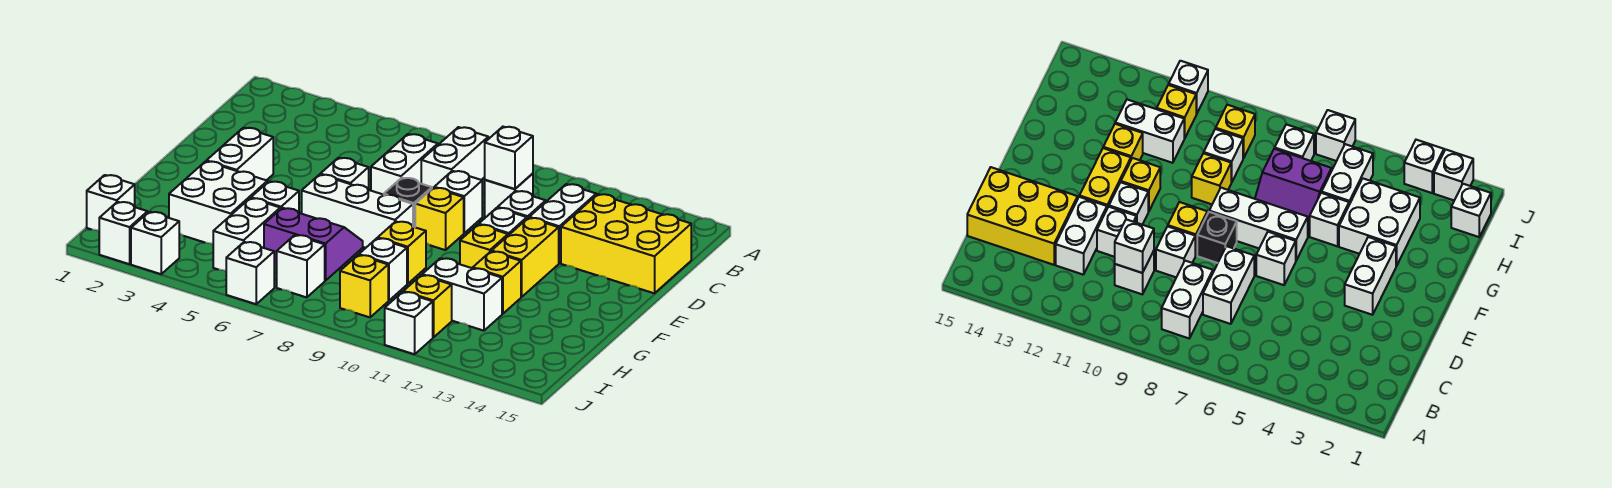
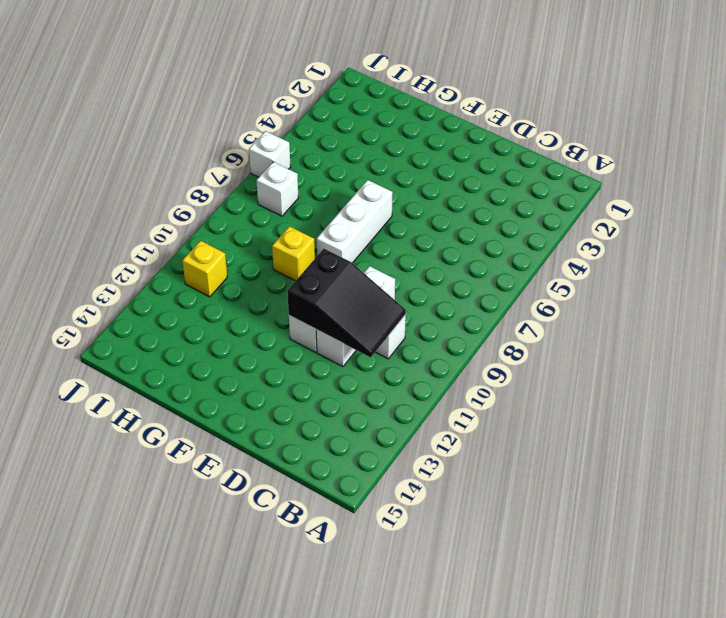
black 2x3 slope [287,249,406,357] -> white 1x1 brick [485,127,533,189]
none -> white 1x2 brick [421,127,488,188]
none -> white 1x2 brick [371,134,438,195]
none -> white 1x2 brick [529,184,596,263]
none -> yellow 2x3 brick [561,194,691,293]

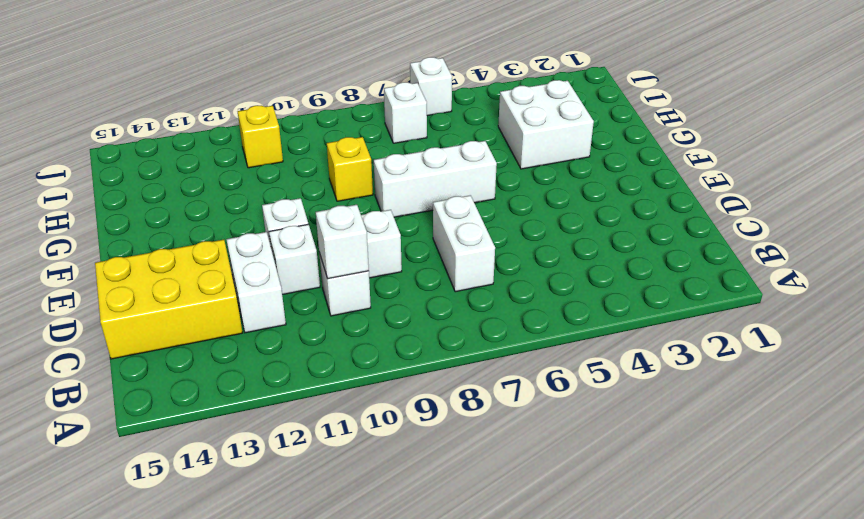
none -> white 1x2 brick [421,127,488,188]
none -> white 1x2 brick [207,128,273,180]
none -> white 1x1 brick [320,158,369,190]
none -> black 1x1 brick [384,178,432,227]

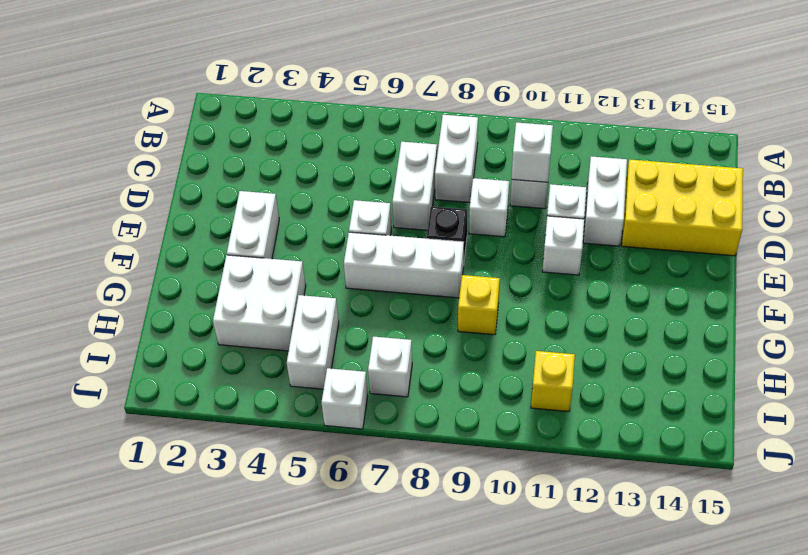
none -> yellow 1x1 brick [415,188,464,250]
none -> yellow 1x2 brick [492,218,559,297]
none -> yellow 1x1 brick [460,225,508,268]
none -> white 1x1 brick [251,181,299,213]

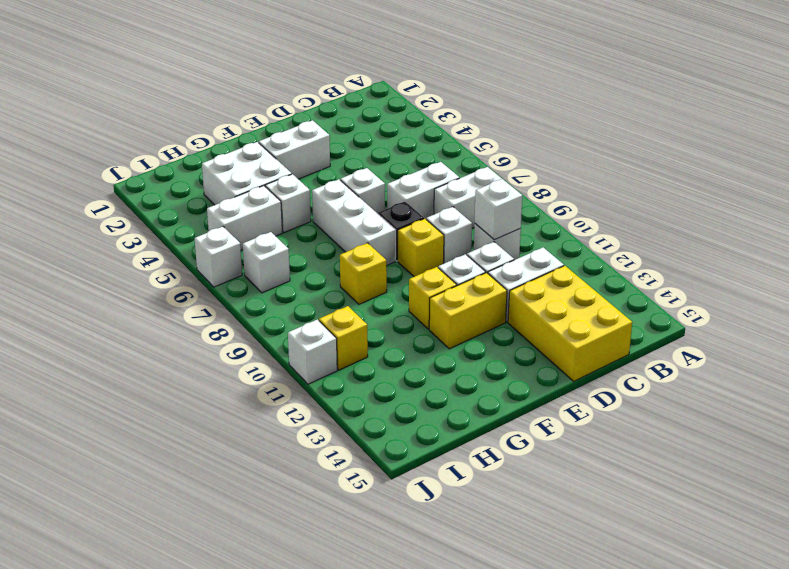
none -> purple 2x2 slope [264,208,363,281]
none -> yellow 1x1 brick [473,251,521,314]
none -> white 1x1 brick [359,238,407,301]
none -> white 1x2 brick [422,258,502,331]

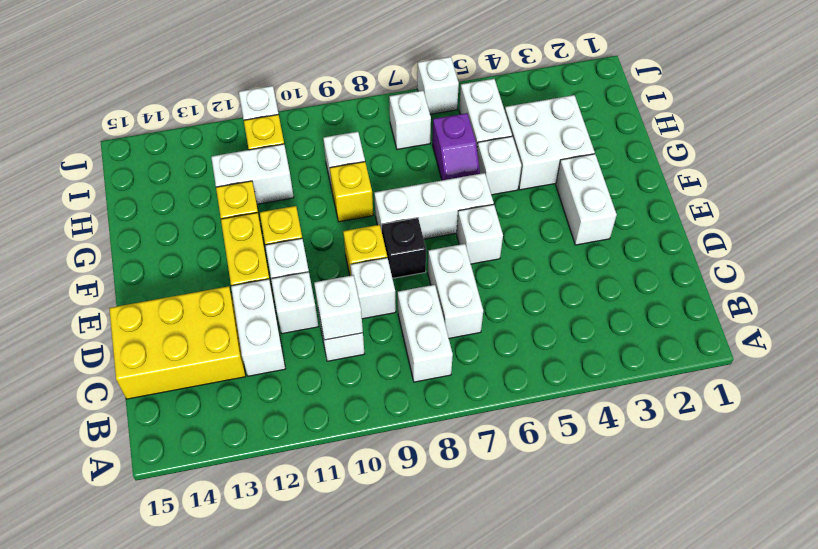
purple 1x2 slope [432,113,480,180] -> purple 2x2 slope [264,208,363,281]
none -> white 1x1 brick [87,175,135,231]
none -> yellow 1x1 brick [340,255,388,317]
none -> white 1x1 brick [99,202,148,264]
none -> white 1x1 brick [131,212,179,274]

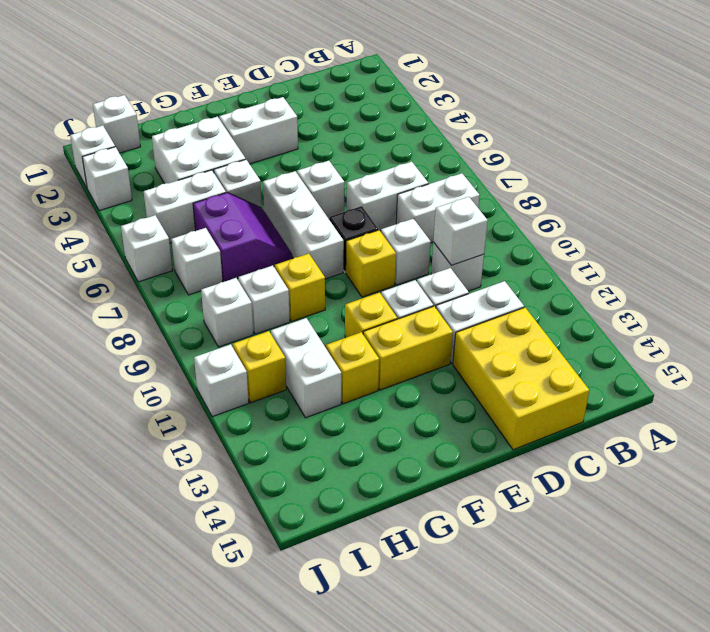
white 1x1 brick [201,278,253,347] -> yellow 1x1 brick [340,255,388,317]

